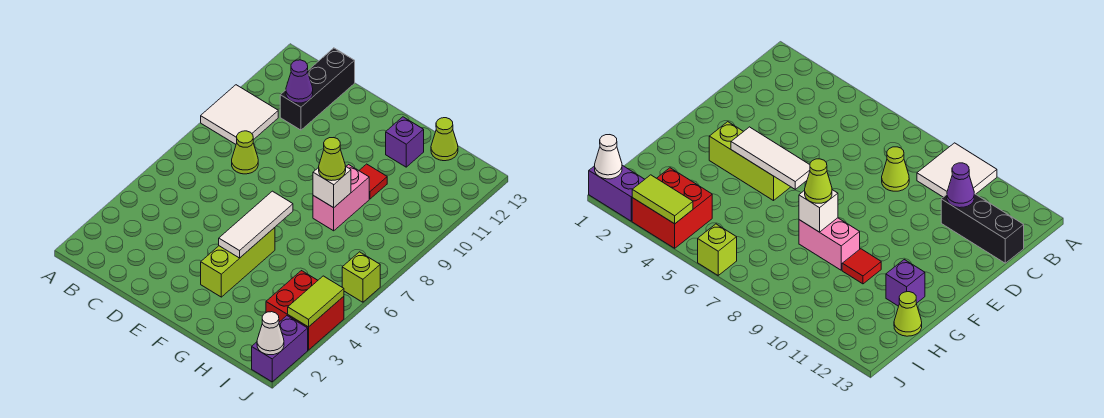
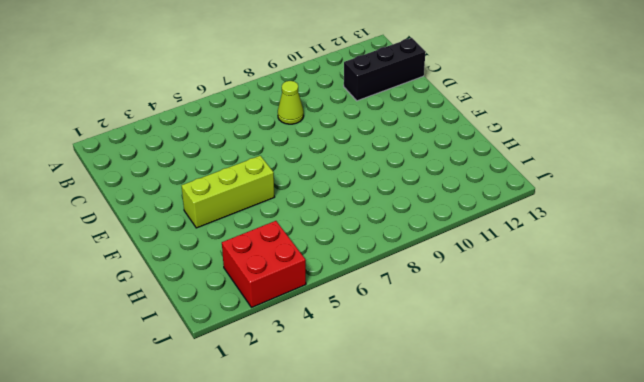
none -> white 2x2 tile [201,85,278,144]
none -> pink 1x2 brick [313,165,369,231]
none -> red 1x1 tile [359,164,387,199]

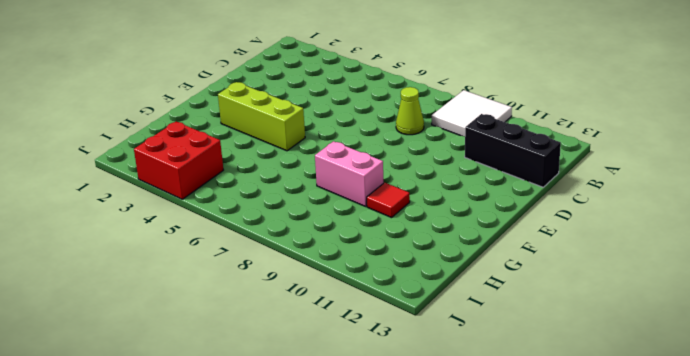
none -> purple 1x1 brick [386,117,424,167]
none -> lime 1x1 cone [431,118,458,161]
none -> purple 1x2 brick [252,316,308,382]

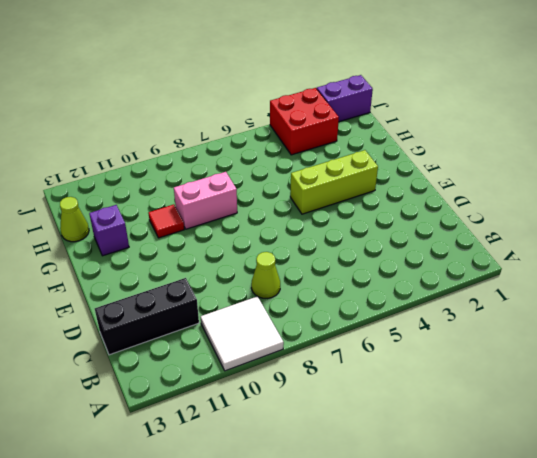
none -> lime 1x1 brick [342,252,380,302]
none -> purple 1x1 cone [286,60,313,103]
none -> white 1x3 tile [219,191,293,258]

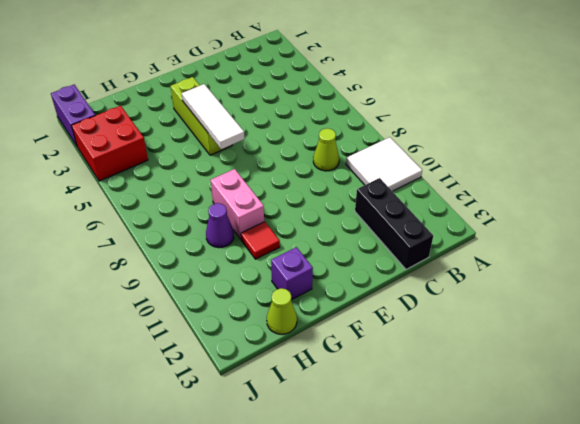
purple 1x1 cone [206,203,234,248] -> purple 1x1 cone moved to [286,60,313,103]
none -> lime 1x1 brick [342,252,380,302]
none -> white 1x1 brick [313,166,351,208]
none -> white 1x1 cone [257,312,284,355]

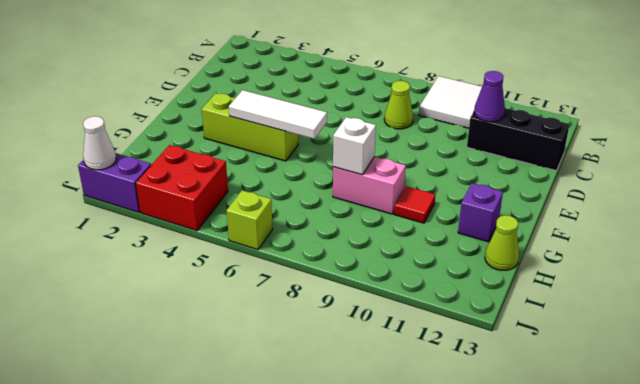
none -> lime 1x2 tile [288,276,344,327]
none -> lime 1x1 cone [319,138,346,181]

